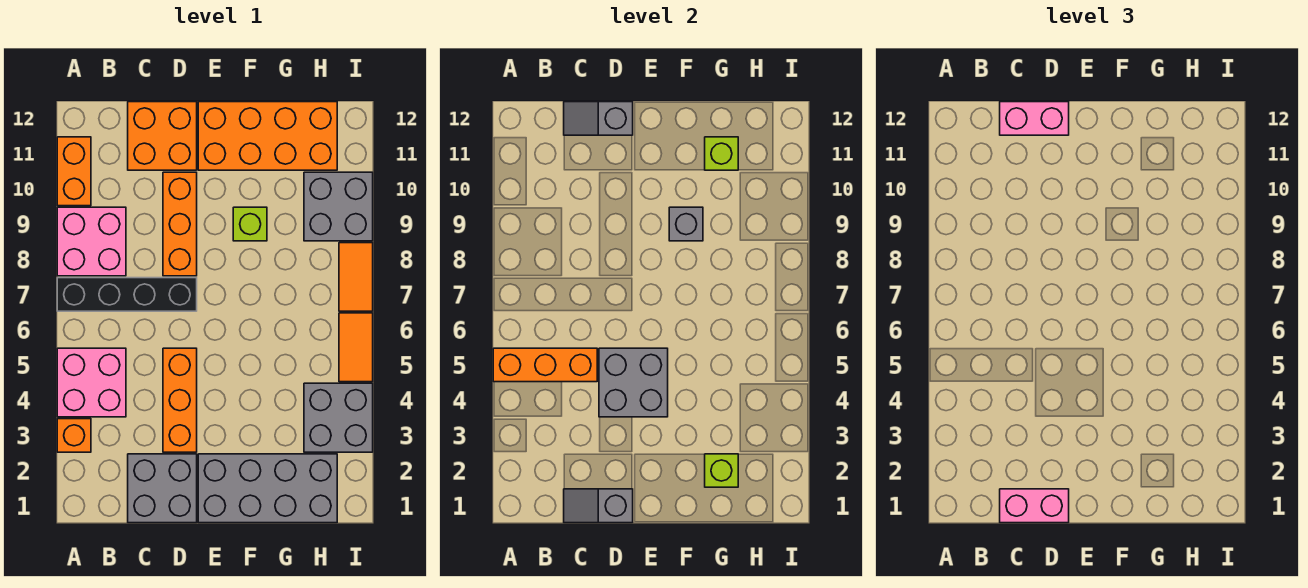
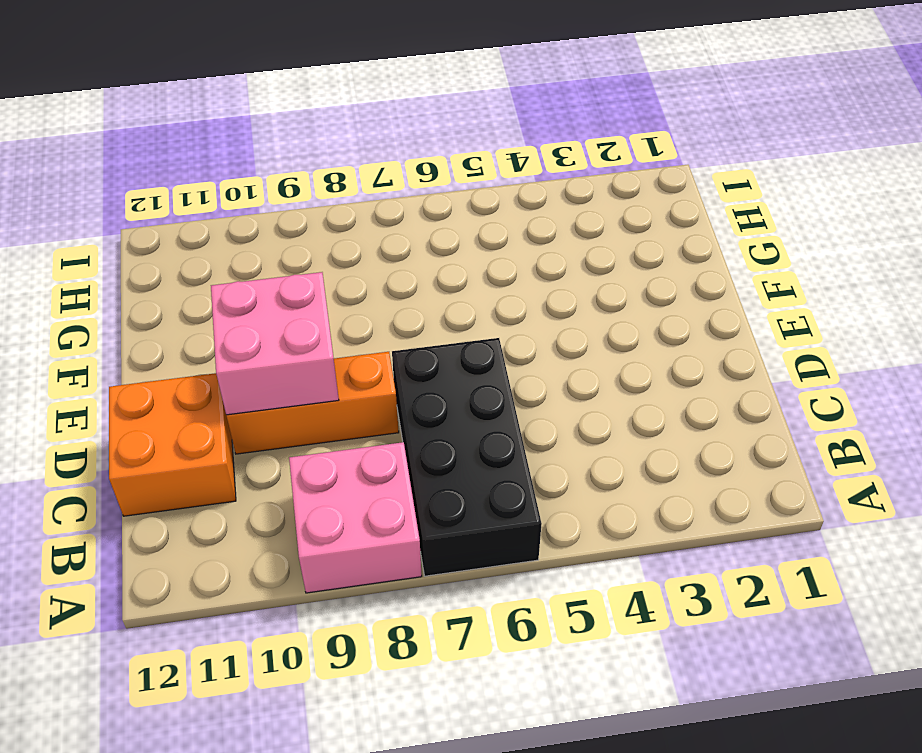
black 2x4 brick [392,338,542,576] -> black 1x4 brick [57,278,197,311]
pink 2x2 brick [211,272,339,415] -> pink 2x2 brick moved to [57,348,126,417]
none -> orange 1x1 brick [57,419,91,452]
none -> orange 1x2 brick [57,137,91,206]
none -> grey 2x2 brick [128,454,197,523]

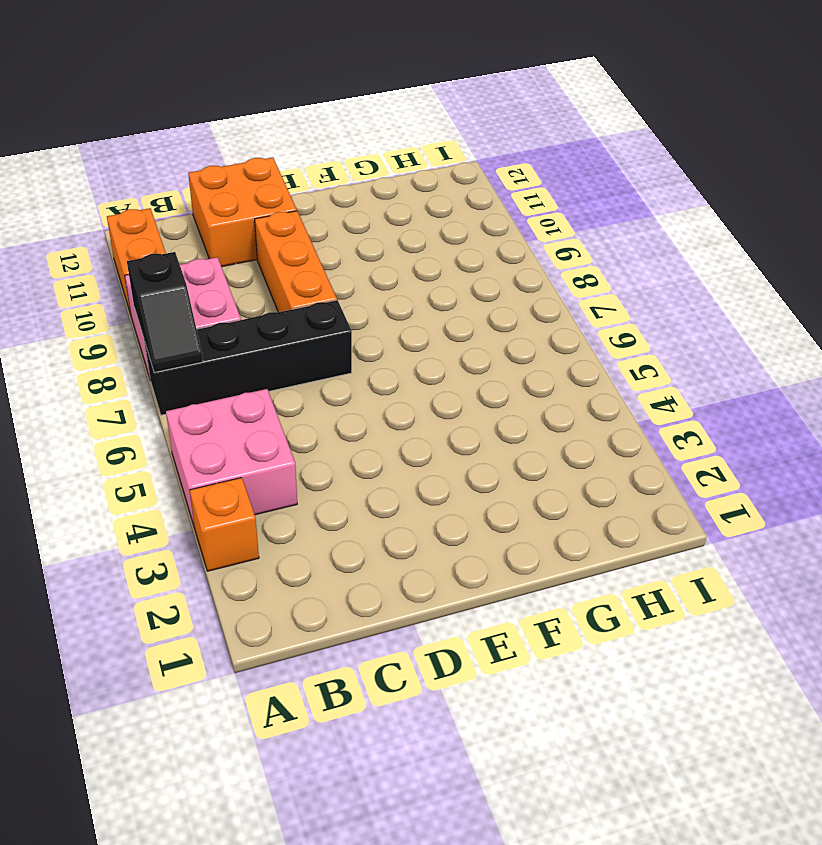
black 1x2 slope [127,252,203,373] -> none
none -> grey 2x2 brick [128,454,197,523]
none -> orange 1x3 brick [163,348,197,452]
none -> grey 2x4 brick [198,454,337,523]

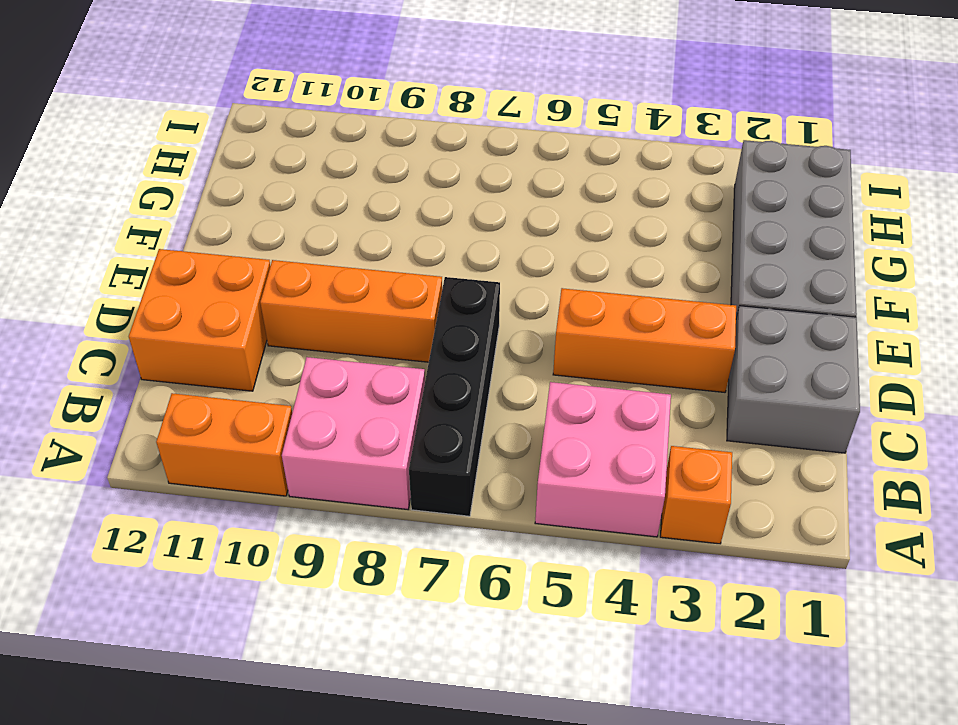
none -> orange 2x4 brick [198,102,337,170]
none -> lime 1x1 brick [233,207,267,241]
none -> grey 2x2 brick [304,383,373,452]

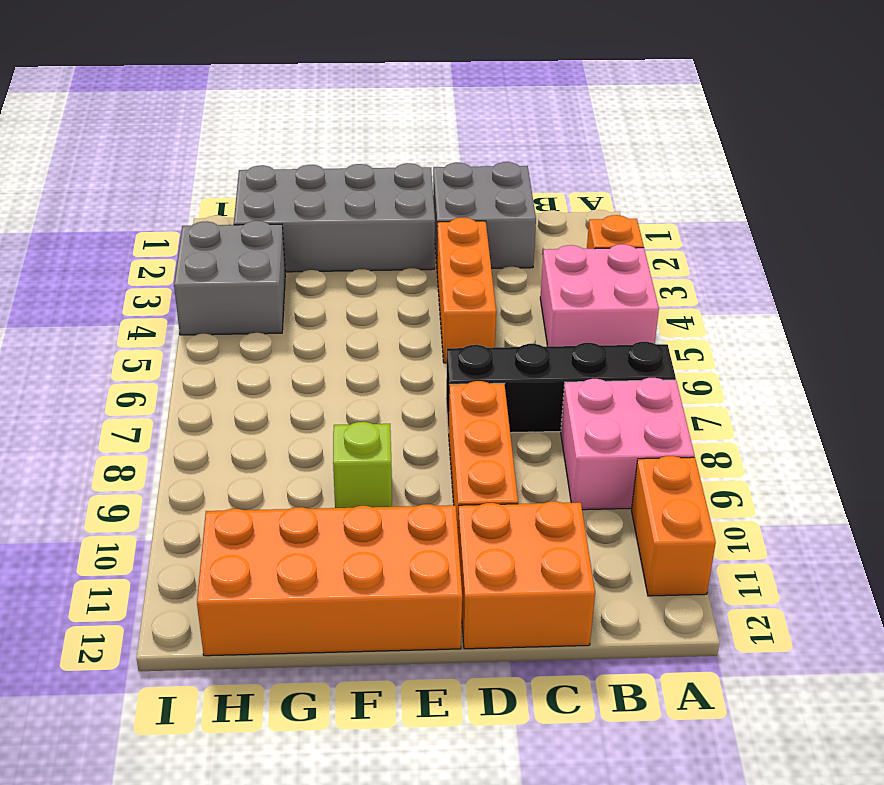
none -> grey 2x2 brick [304,172,373,241]
none -> orange 1x2 tile [339,313,373,382]
none -> orange 1x2 tile [339,243,373,311]

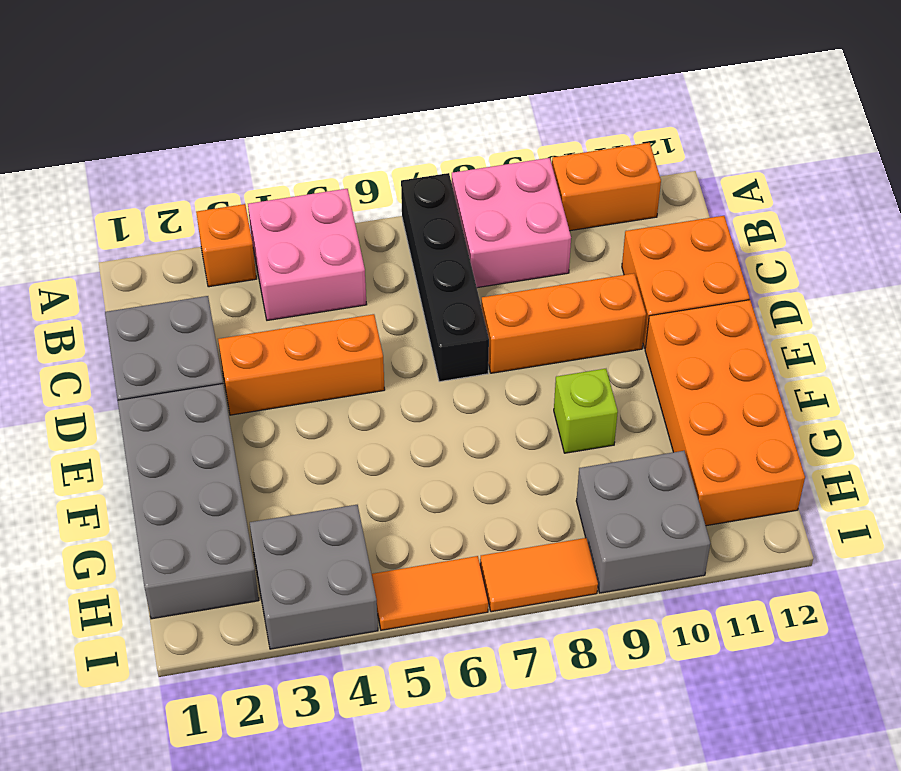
none -> orange 1x3 brick [493,348,597,382]
none -> grey 1x2 slope [564,489,633,523]
none -> grey 1x2 slope [564,102,633,135]

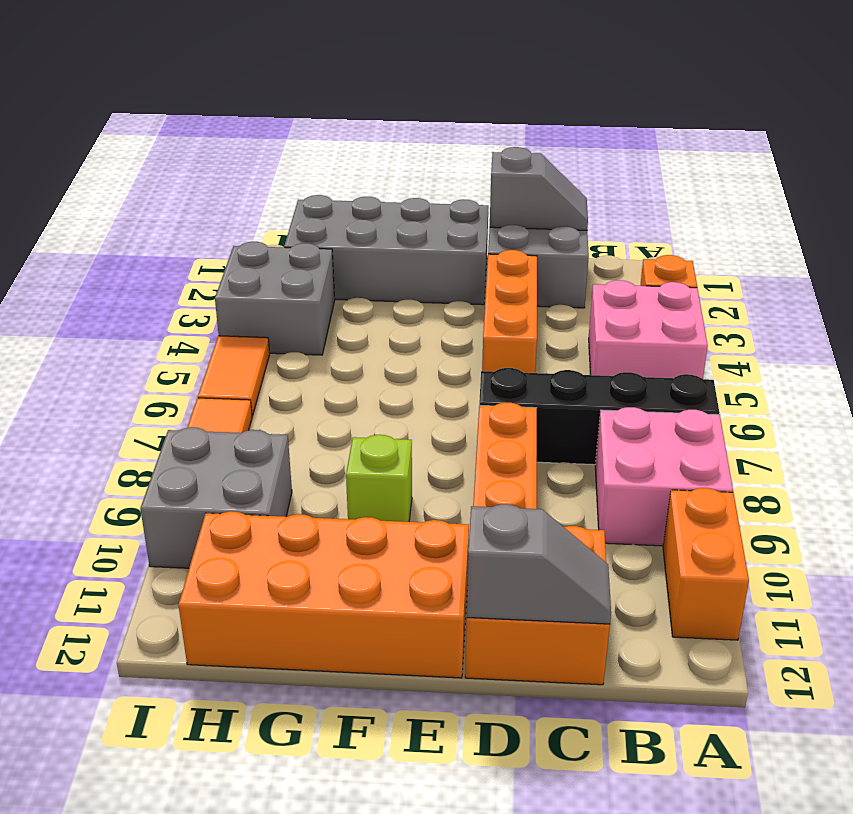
none -> orange 1x3 brick [493,348,597,382]
none -> grey 2x2 brick [599,348,668,417]
none -> grey 1x1 brick [669,207,703,241]

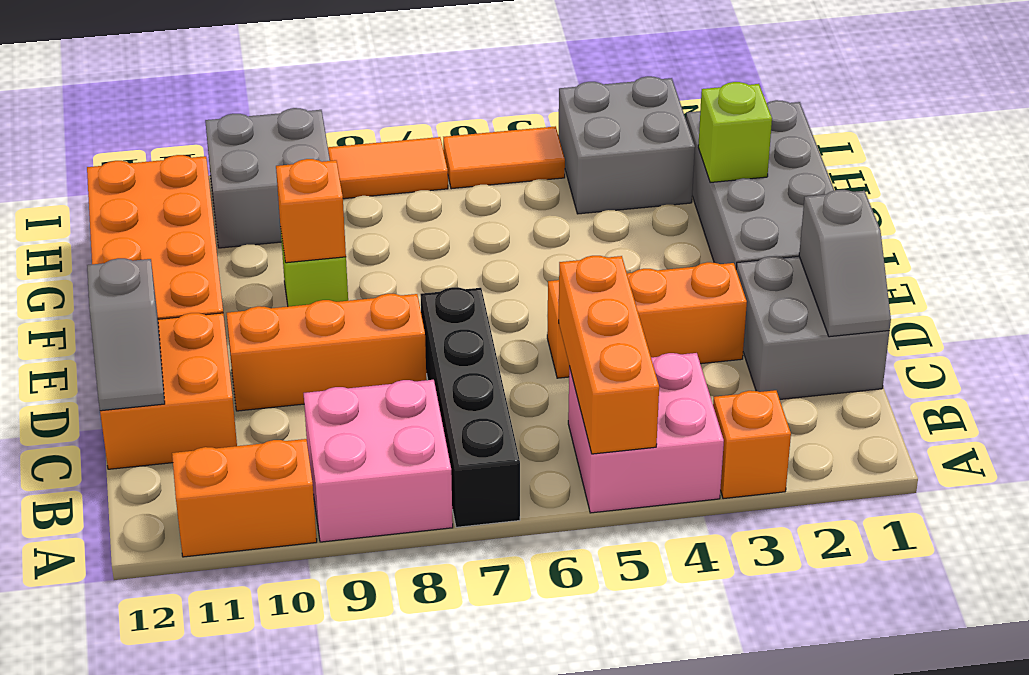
orange 1x1 brick [276,159,346,263] -> grey 1x1 brick [669,207,703,241]
none -> grey 2x2 brick [599,348,668,417]
none -> lime 1x1 brick [705,137,738,170]
none -> pink 1x2 brick [1000,489,1069,523]

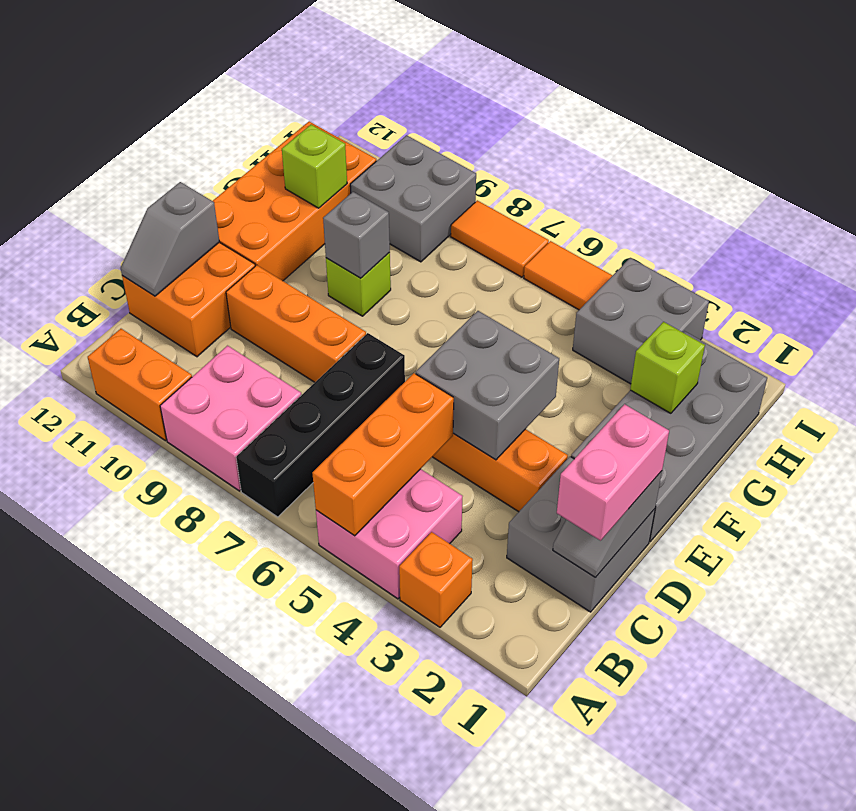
none -> pink 1x2 brick [1000,102,1069,135]

